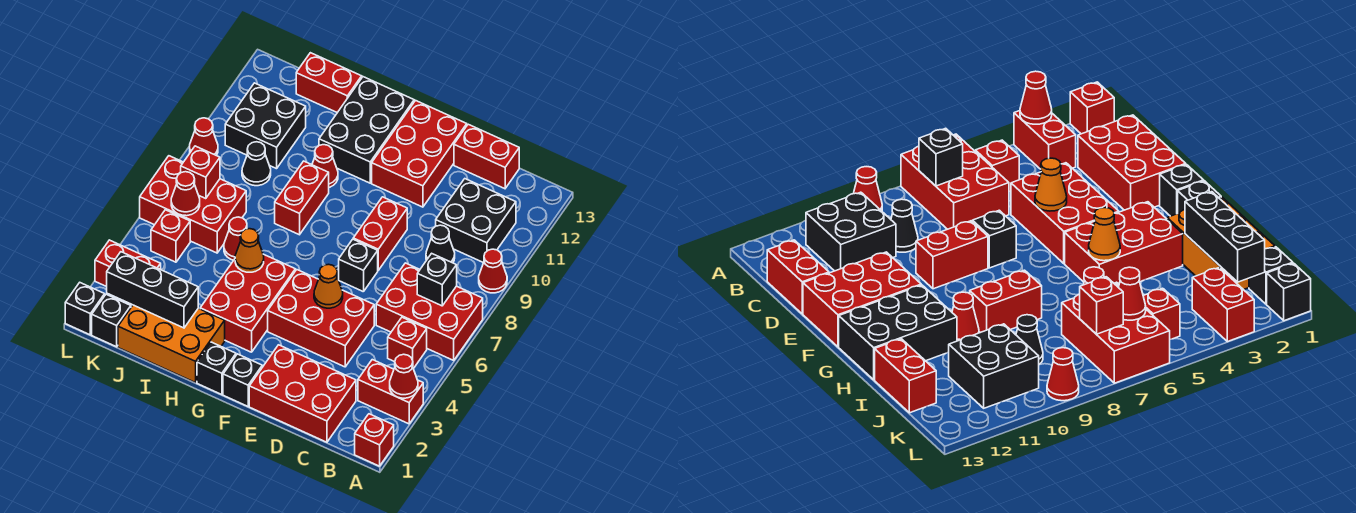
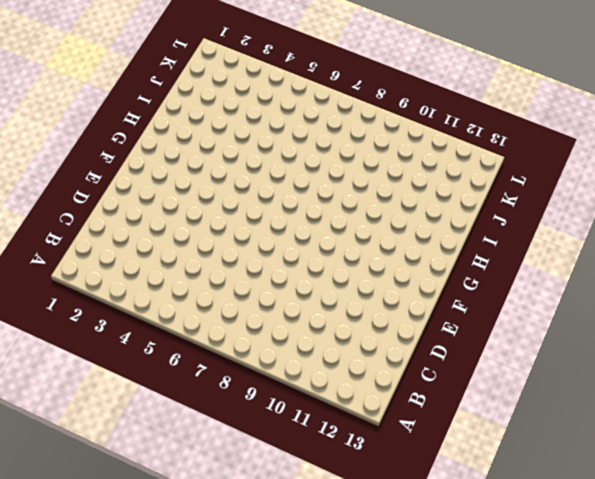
none -> red 1x1 brick [355,414,394,466]
none -> red 1x2 brick [358,360,423,424]
none -> red 2x3 brick [376,263,483,360]
none -> red 1x1 cone [479,249,507,293]

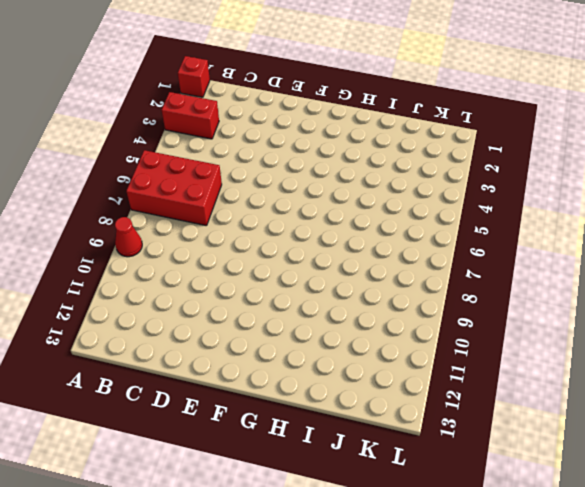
none -> red 1x1 brick [388,317,427,369]
none -> black 2x2 brick [436,179,516,263]
none -> red 2x3 brick [249,345,356,442]
none -> black 1x1 cone [426,225,455,263]

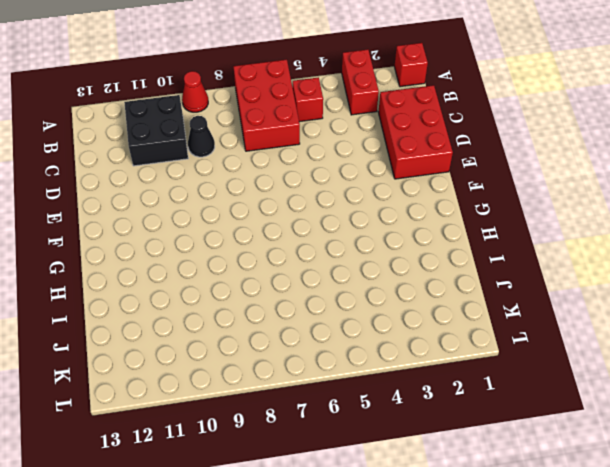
none -> red 1x2 brick [454,124,519,189]
none -> red 2x3 brick [268,270,374,367]
none -> black 1x1 brick [339,239,378,292]
none -> red 1x2 brick [353,197,407,270]

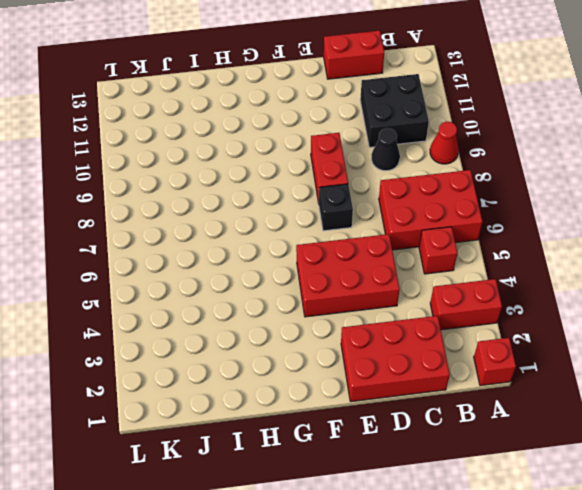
none -> red 2x3 brick [372,100,467,207]
none -> black 1x1 brick [223,354,262,406]
none -> black 1x1 brick [197,342,236,395]
none -> red 2x3 brick [200,254,295,352]

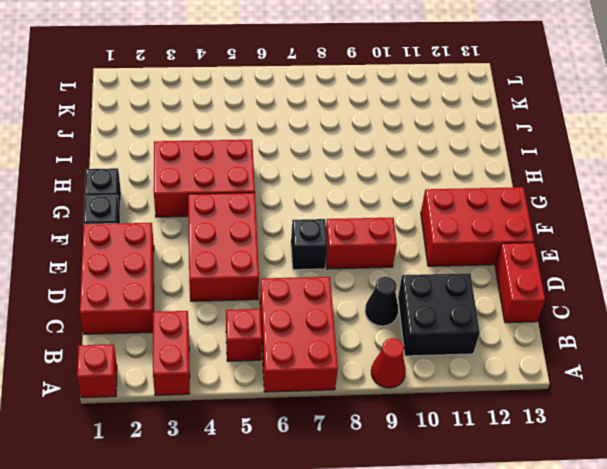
none -> black 2x3 brick [319,77,414,183]
none -> orange 2x3 brick [118,305,225,383]
none -> red 1x2 brick [275,161,329,235]
none -> red 1x1 cone [312,145,338,187]

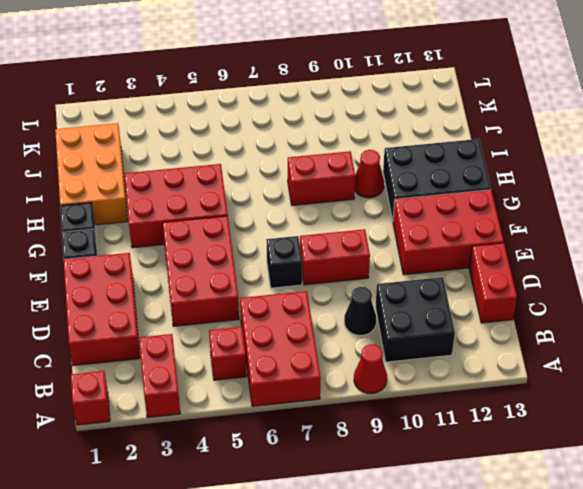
none -> red 1x1 cone [224,217,247,260]
none -> red 1x2 brick [296,53,362,113]
none -> red 2x3 brick [140,156,246,253]
none -> black 1x1 cone [242,142,271,186]

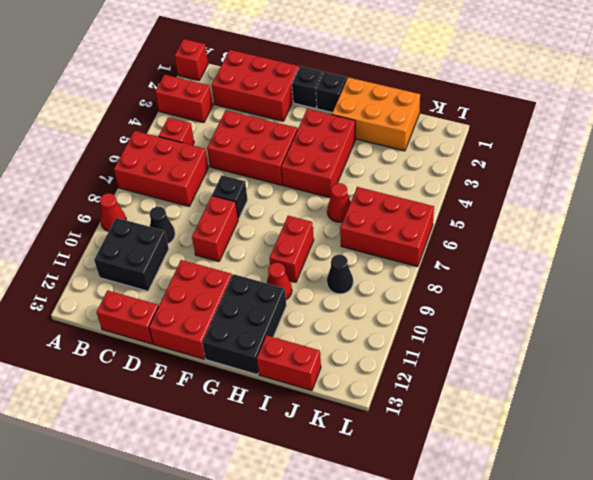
none -> black 2x2 brick [225,83,306,169]
none -> black 1x1 brick [92,294,131,347]
none -> red 1x2 brick [95,240,161,287]
none -> red 1x1 brick [151,210,190,262]

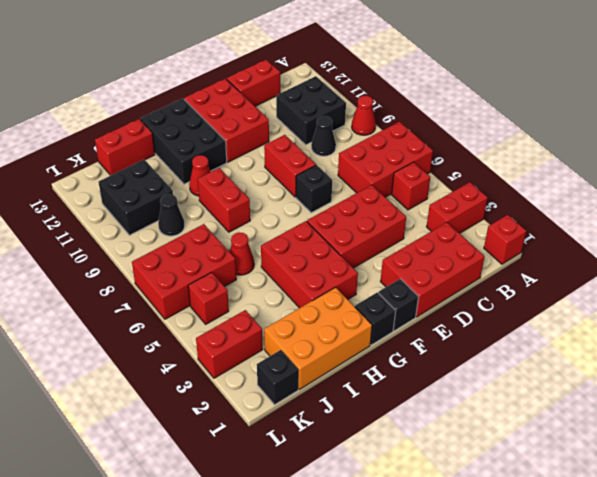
none -> black 1x1 brick [65,283,105,335]
none -> red 1x1 cone [190,118,218,156]
none -> red 1x1 cone [390,354,418,398]
none -> black 1x1 brick [417,253,457,306]

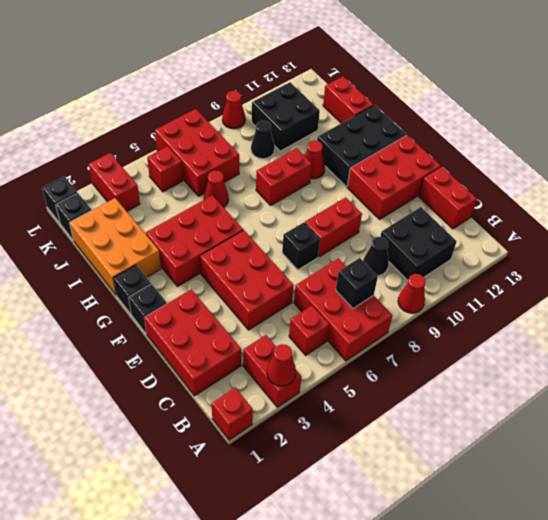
none -> orange 1x1 cone [314,264,343,308]
none -> orange 1x1 cone [235,229,264,272]
none -> black 1x3 brick [107,252,198,328]
none -> red 1x1 cone [171,172,200,216]

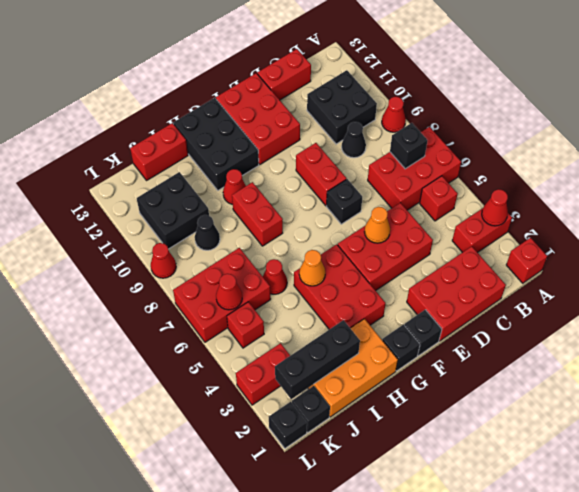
none -> red 1x1 brick [181,146,220,199]

